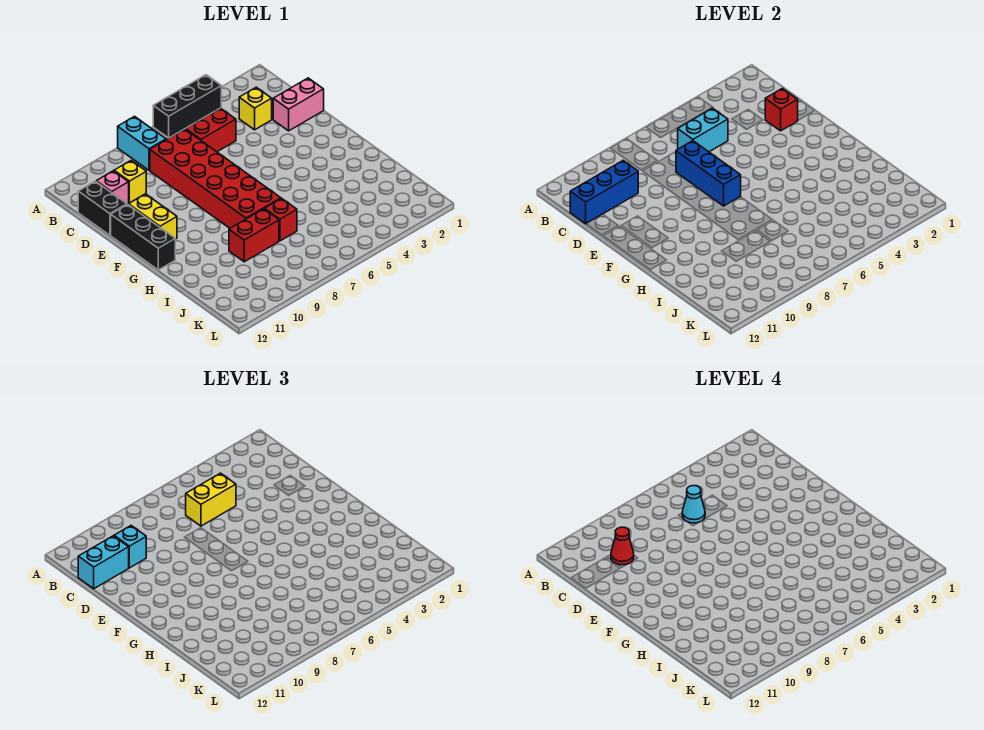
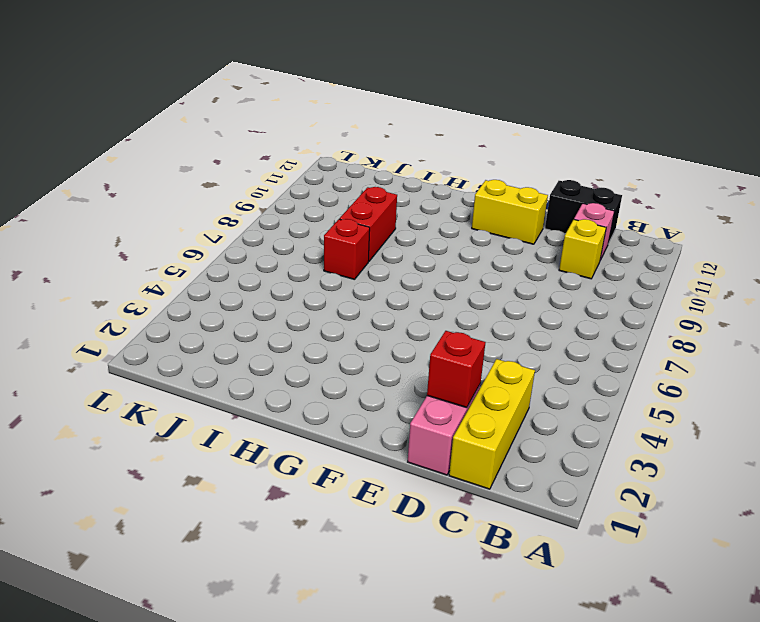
yellow 1x3 brick [449,359,535,489] -> yellow 1x1 brick [239,87,272,130]
none -> black 1x3 brick [153,75,221,138]
none -> cyan 1x2 brick [118,116,166,170]
none -> red 1x2 brick [186,108,236,152]

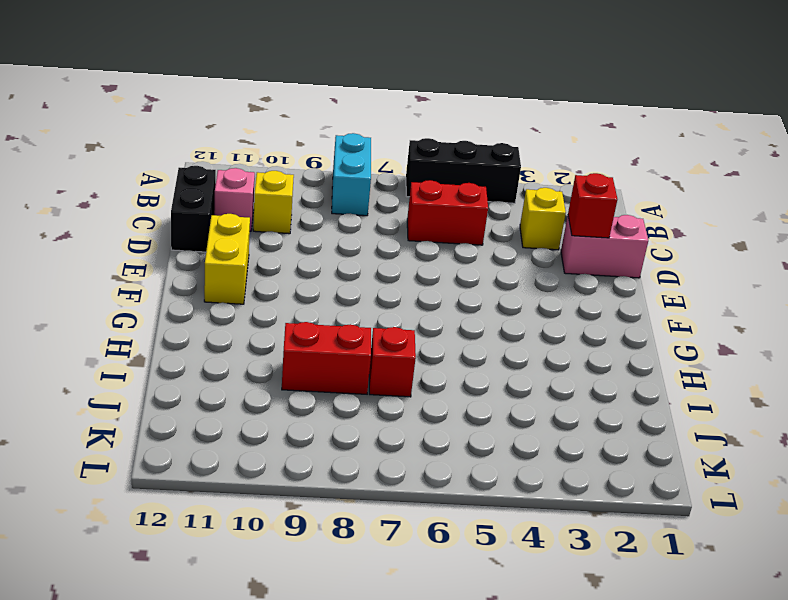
none -> red 2x6 brick [150,129,281,228]
none -> black 1x3 brick [111,204,175,270]
none -> cyan 1x2 brick [678,108,728,152]

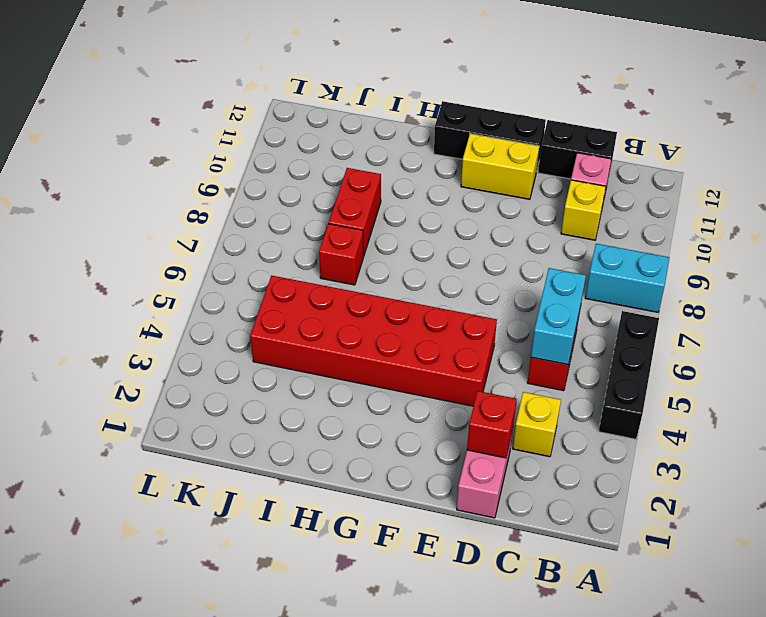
red 2x6 brick [250,276,497,406] -> red 2x6 brick moved to [150,129,281,228]
none -> blue 1x3 brick [570,161,638,224]
none -> blue 1x3 brick [676,141,741,206]
none -> yellow 1x2 brick [186,473,236,526]

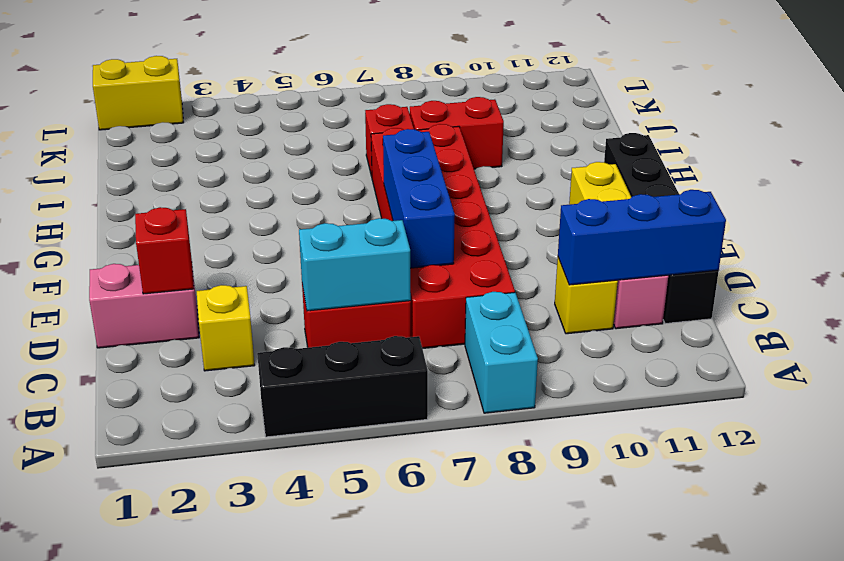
yellow 1x2 brick [93,56,184,130] -> yellow 1x2 brick moved to [186,473,236,526]
none -> cyan 1x1 brick [114,526,146,568]
none -> cyan 1x2 brick [78,536,129,589]
none -> cyan 1x1 cone [682,486,705,523]

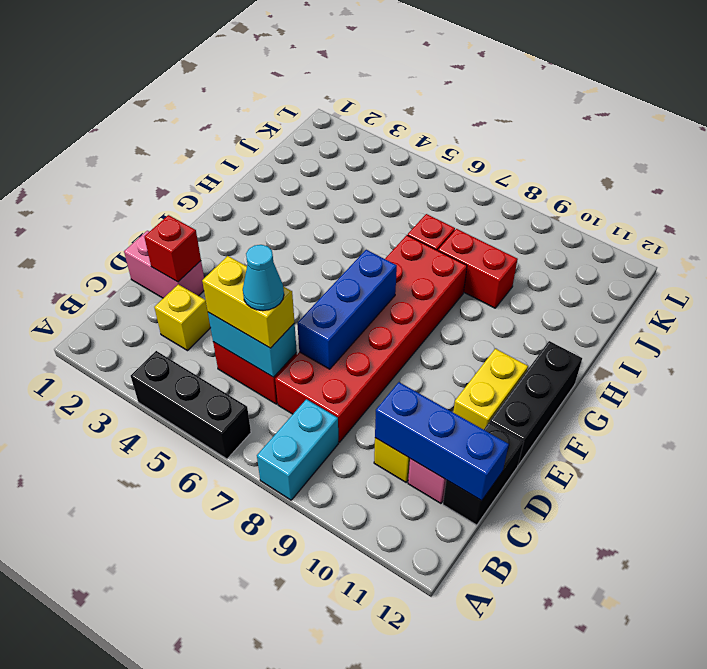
none -> cyan 1x1 brick [114,526,146,568]
none -> cyan 1x2 brick [78,536,129,589]
none -> red 1x1 cone [611,527,634,565]

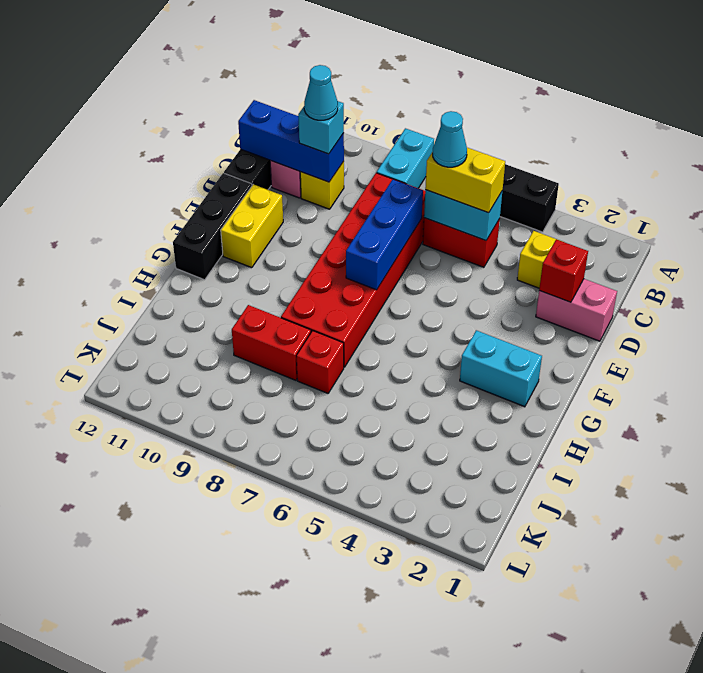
cyan 1x1 cone [304,65,338,120] -> red 1x1 cone [611,527,634,565]
cyan 1x2 brick [460,330,542,407] -> cyan 1x2 brick moved to [78,536,129,589]

